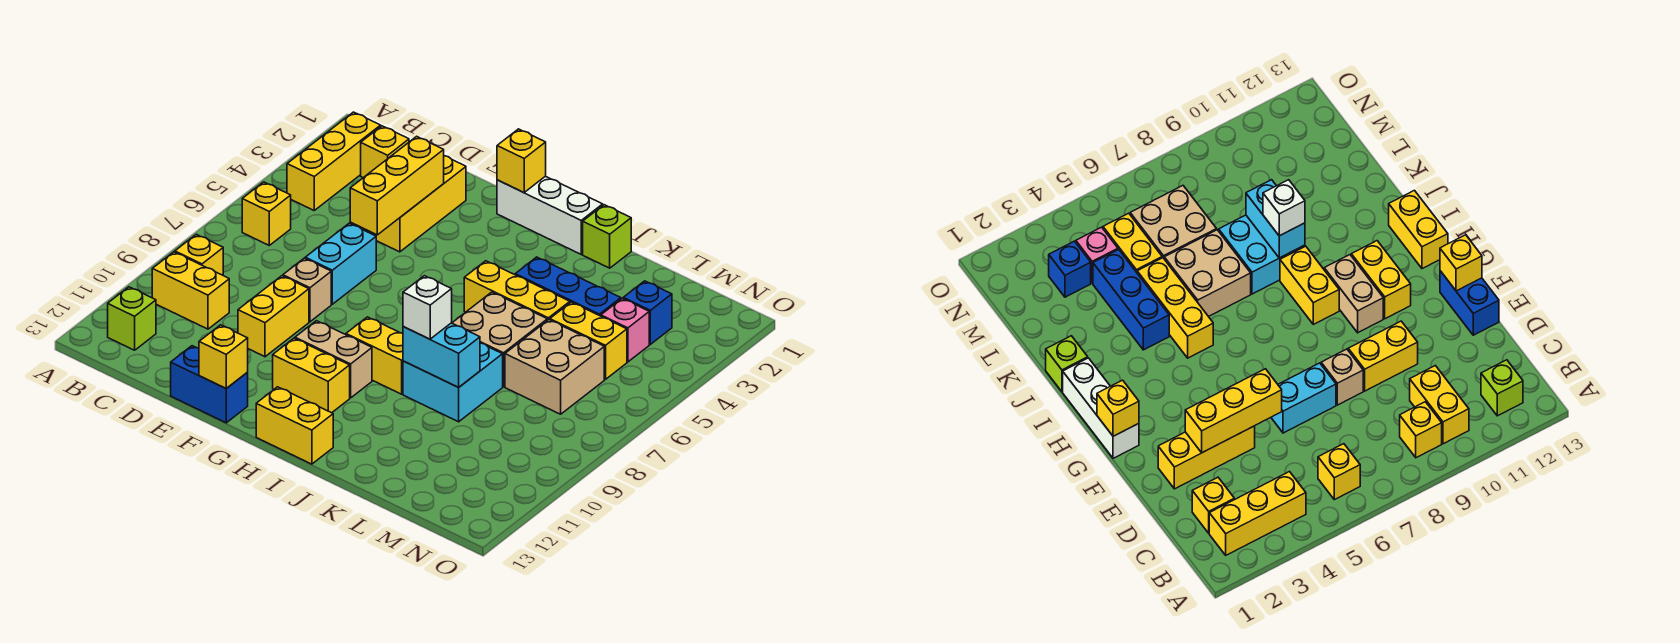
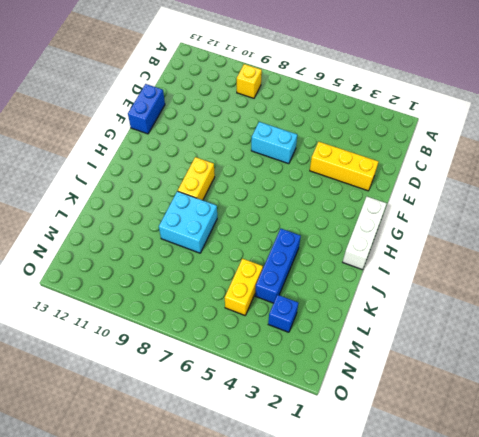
none -> yellow 1x3 brick [287,112,381,210]
none -> yellow 1x1 brick [242,182,291,245]
none -> yellow 1x2 brick [152,252,229,329]
none -> lime 1x1 brick [108,287,156,350]

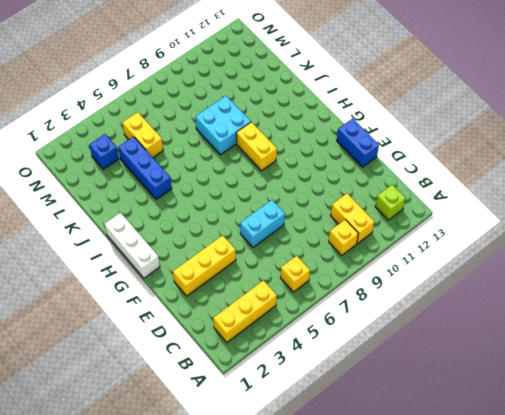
none -> yellow 1x1 brick [361,126,409,178]
none -> tan 1x1 brick [283,258,331,322]
none -> yellow 1x2 brick [238,276,309,357]
none -> tan 1x2 brick [295,321,372,398]

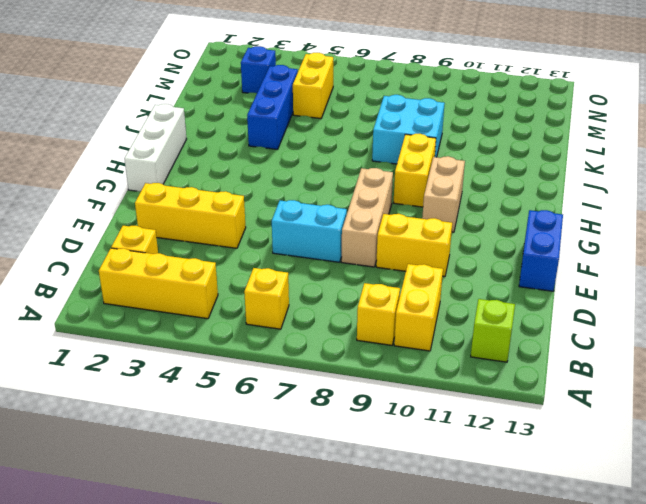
tan 1x3 brick [341,168,393,267] -> tan 1x1 brick [283,258,331,322]
none -> yellow 1x2 brick [273,338,350,413]
none -> yellow 1x2 brick [256,387,333,464]
none -> yellow 1x3 brick [464,261,570,320]
none -> lime 1x1 brick [583,205,631,268]

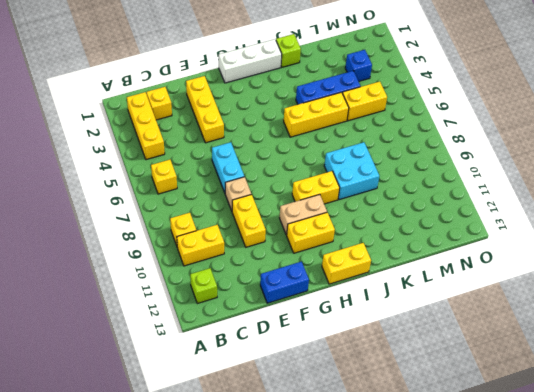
none -> tan 2x2 brick [452,292,547,387]
none -> tan 2x2 brick [505,320,604,414]
none -> pink 1x1 brick [601,298,649,362]
none -> yellow 1x3 brick [350,136,444,235]

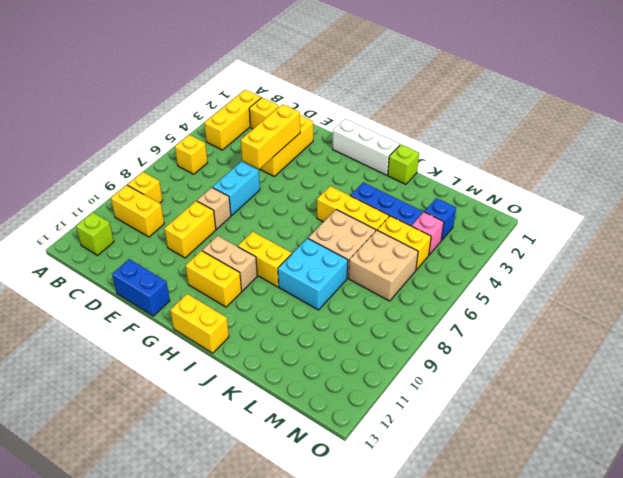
none -> yellow 1x1 brick [199,325,248,388]
none -> yellow 1x1 brick [497,129,546,193]
none -> cyan 1x2 brick [403,323,480,387]
none -> white 1x1 brick [403,276,452,339]

